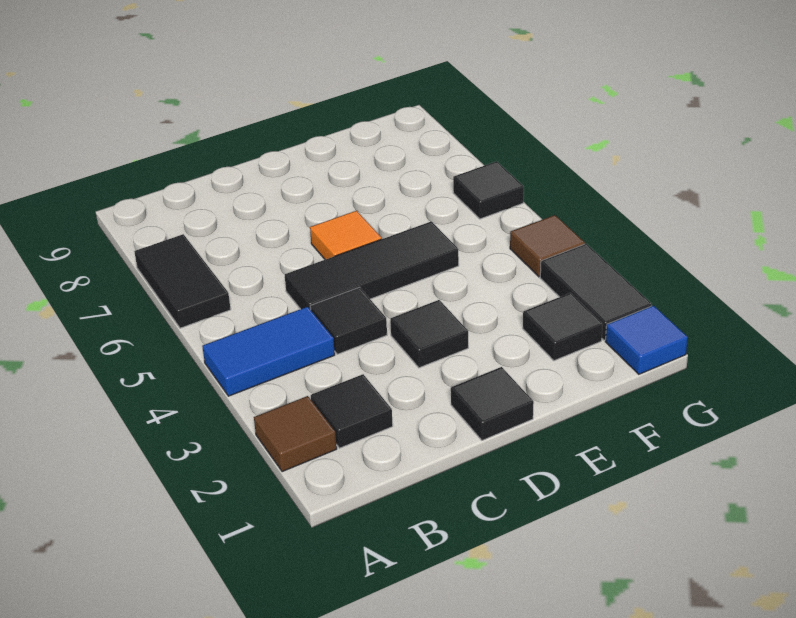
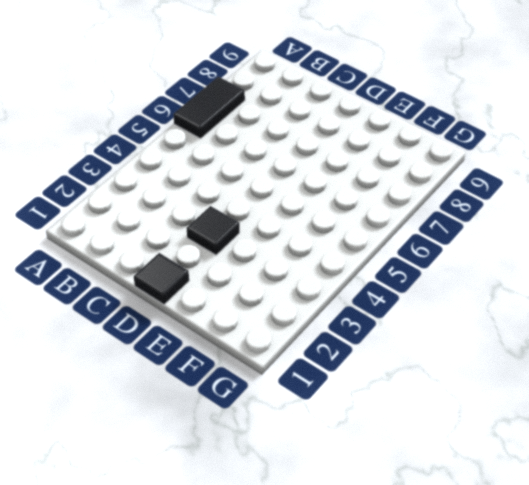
none -> brown 1x1 tile [254,396,337,472]
none -> blue 1x2 tile [202,307,335,396]
none -> black 1x1 tile [311,374,393,448]

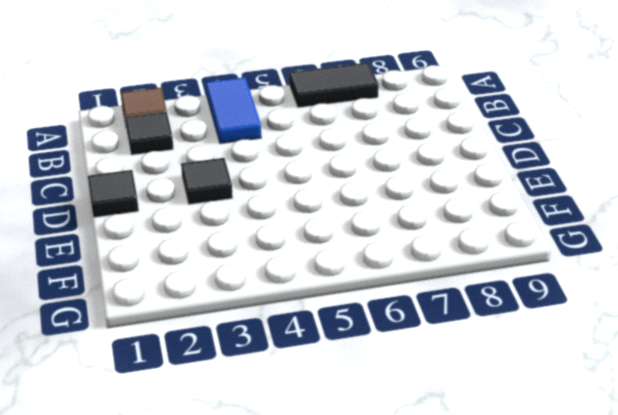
none -> black 1x1 tile [310,287,387,354]
none -> black 1x3 tile [285,221,459,310]
none -> orange 1x1 tile [310,211,382,259]

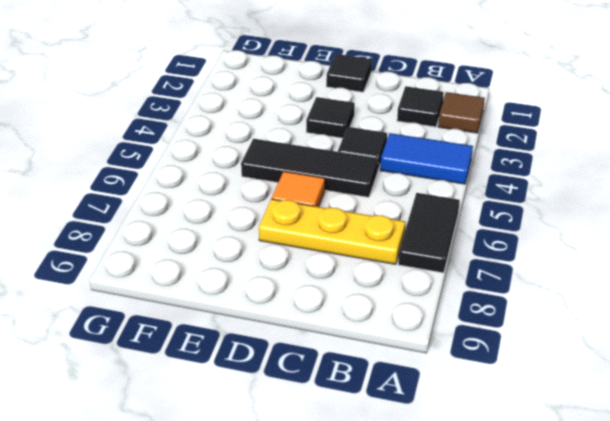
yellow 1x3 plate [259,199,405,264] -> none
none -> black 1x1 tile [523,293,603,361]
none -> blue 1x1 tile [605,305,688,374]
none -> black 1x2 tile [540,244,652,340]

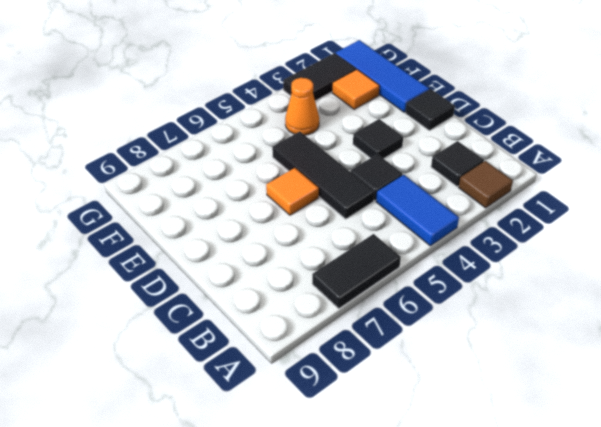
blue 1x3 tile [336,40,429,112] -> blue 1x1 tile [605,305,688,374]
orange 1x1 tile [332,69,380,109] -> black 1x1 tile [523,293,603,361]
orange 1x1 cone [285,78,319,135] -> none
none -> brown 1x1 tile [510,215,585,277]
none -> black 1x1 tile [453,161,524,219]

